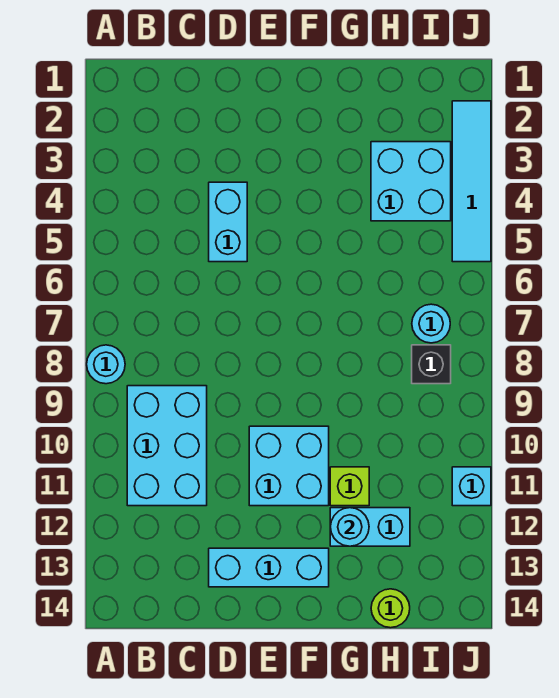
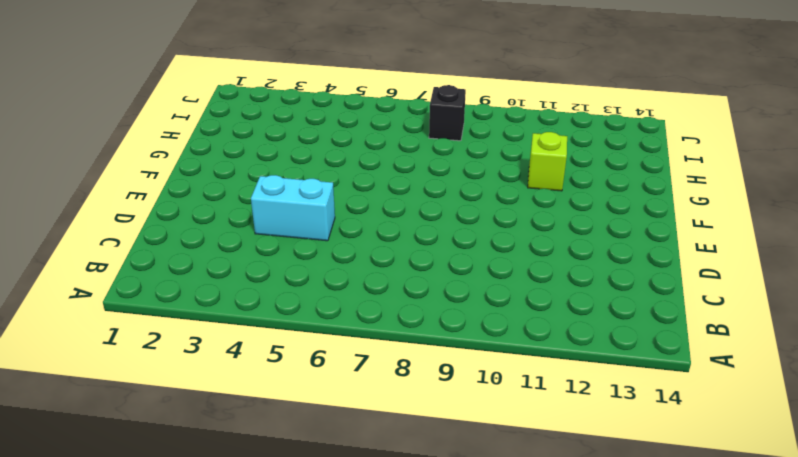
none -> cyan 1x1 round brick [87,345,125,384]
none -> cyan 2x3 brick [127,386,207,506]
none -> cyan 1x3 brick [209,548,329,587]

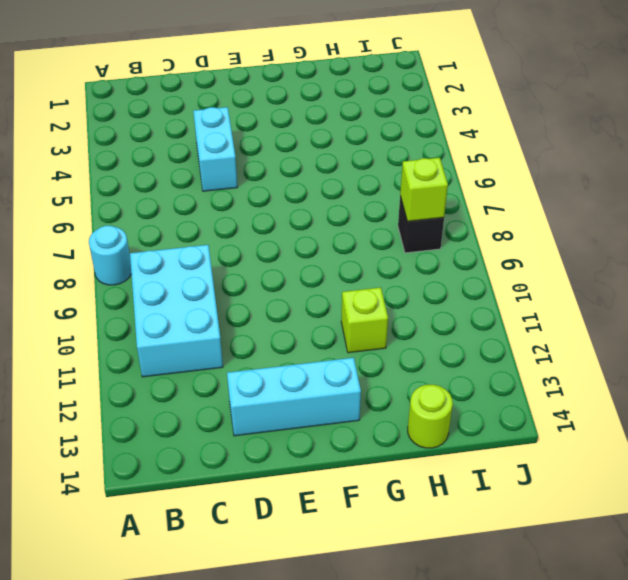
lime 1x1 brick [400,158,448,221] -> none
none -> cyan 2x2 brick [249,426,329,506]
none -> cyan 1x2 brick [330,508,410,546]
none -> cyan 2x2 brick [371,142,451,221]

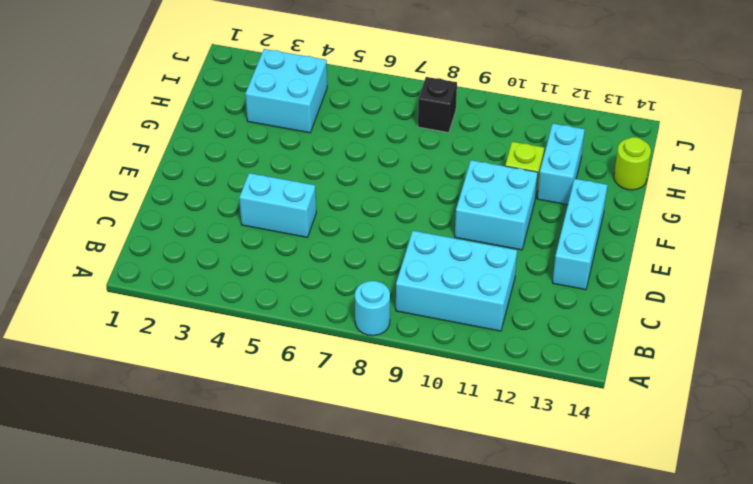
none -> cyan 1x1 round brick [412,304,450,343]
none -> cyan 1x4 tile [452,101,491,262]
none -> cyan 1x1 brick [452,467,491,506]

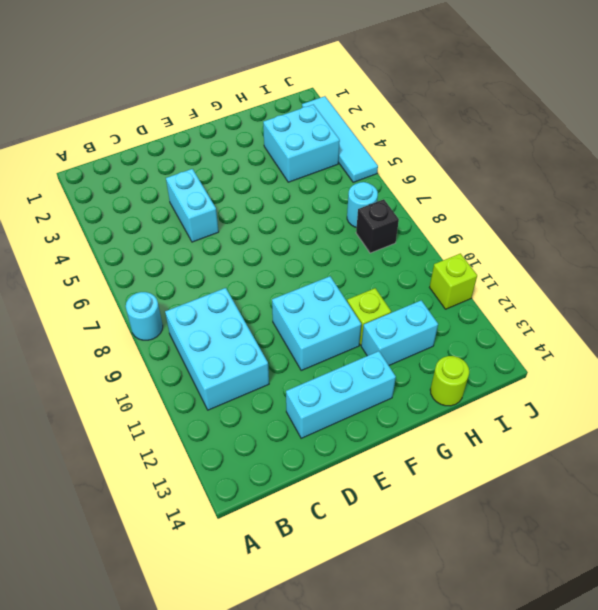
lime 1x1 brick [430,253,477,309] -> cyan 1x1 brick [452,467,491,506]
none -> cyan 1x1 round brick [331,508,369,546]

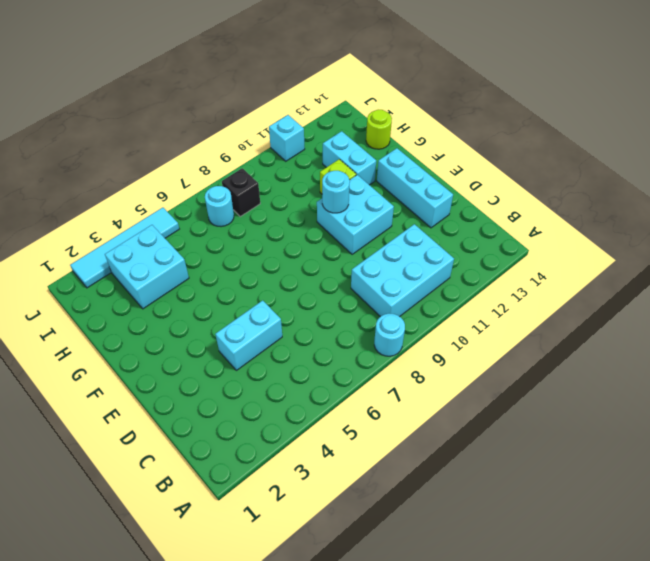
cyan 1x1 round brick [322,171,350,213] -> cyan 1x1 round brick moved to [331,508,369,546]

